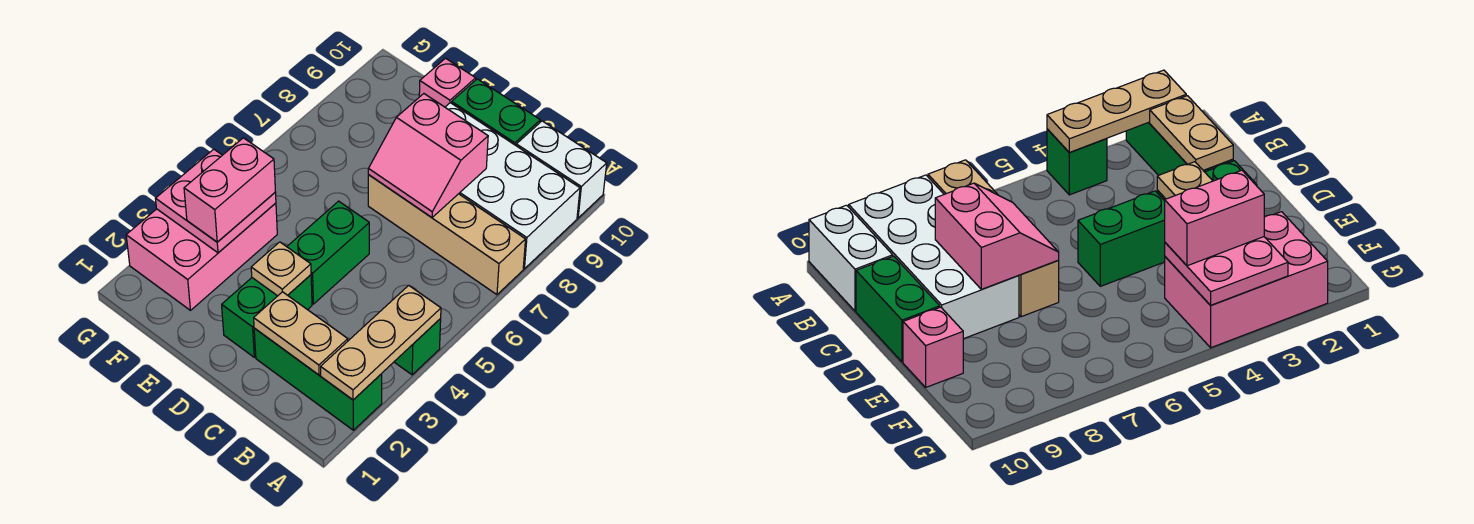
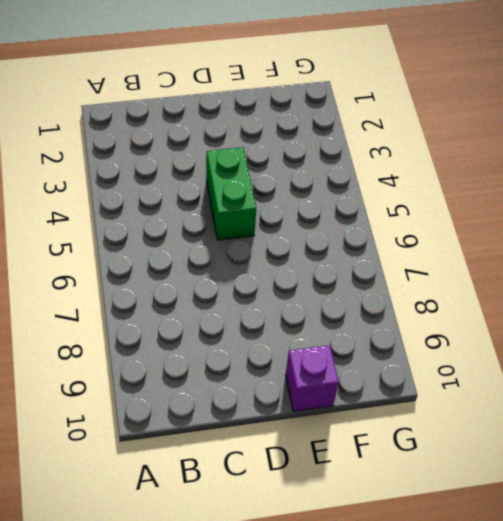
purple 1x1 brick [285,345,339,411] -> pink 1x1 brick [419,58,476,107]
none -> green 1x3 brick [254,328,382,430]
none -> green 1x1 brick [394,319,441,375]
none -> tan 1x4 brick [368,175,526,295]

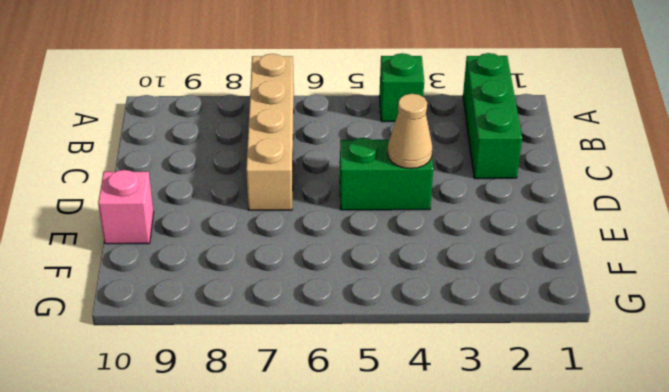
tan 1x1 cone [387,94,432,169] -> none
none -> white 2x4 brick [445,103,580,269]
none -> white 1x2 brick [516,121,607,218]
none -> green 1x2 brick [452,79,540,145]

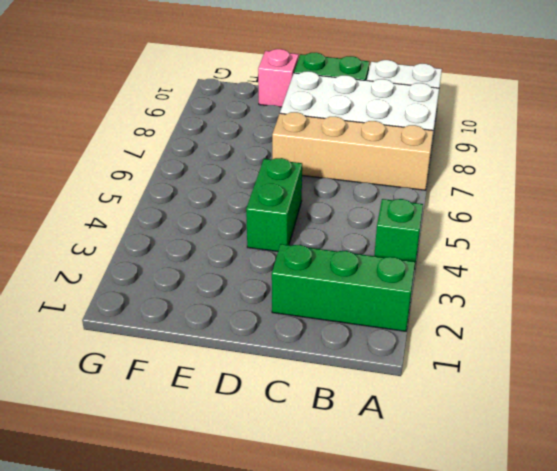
none -> green 1x2 brick [222,275,312,357]
none -> pink 2x3 brick [126,203,277,310]
none -> tan 1x3 plate [321,285,441,400]

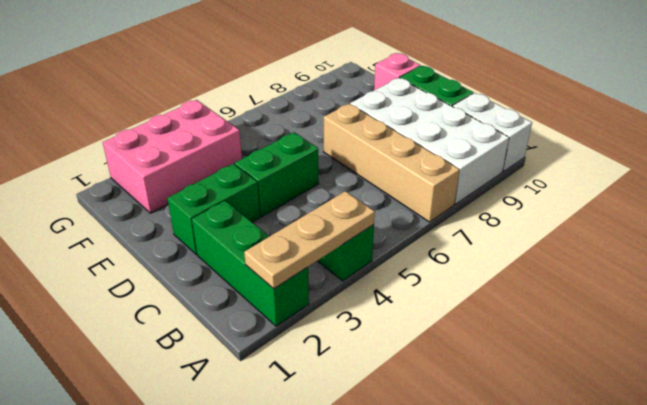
none -> tan 1x2 plate [254,292,348,375]
none -> pink 2x2 slope [368,94,488,217]
none -> tan 1x1 plate [251,242,311,296]

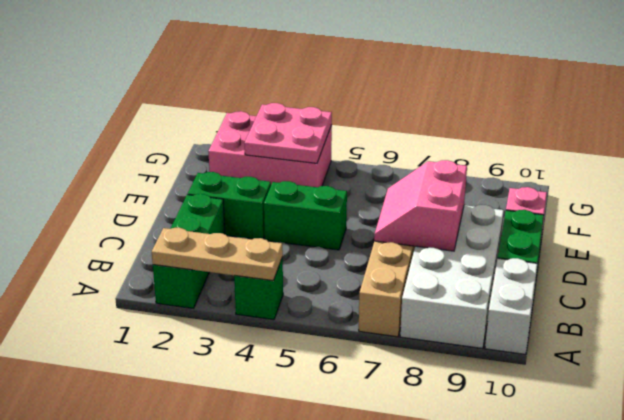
none -> tan 1x2 plate [254,292,348,375]
none -> tan 1x1 plate [251,242,311,296]
none -> pink 1x2 brick [184,138,275,242]

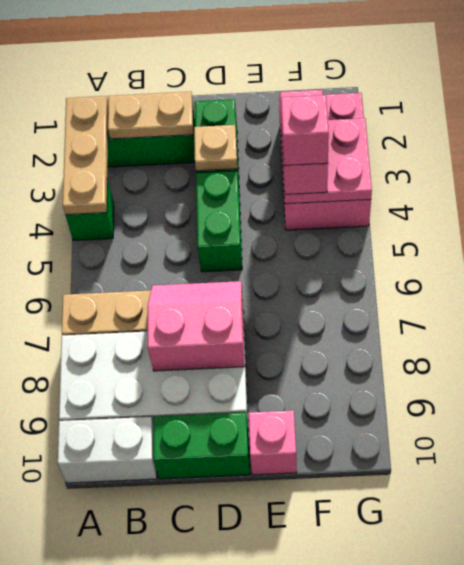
pink 1x1 brick [281,95,329,166] -> none

